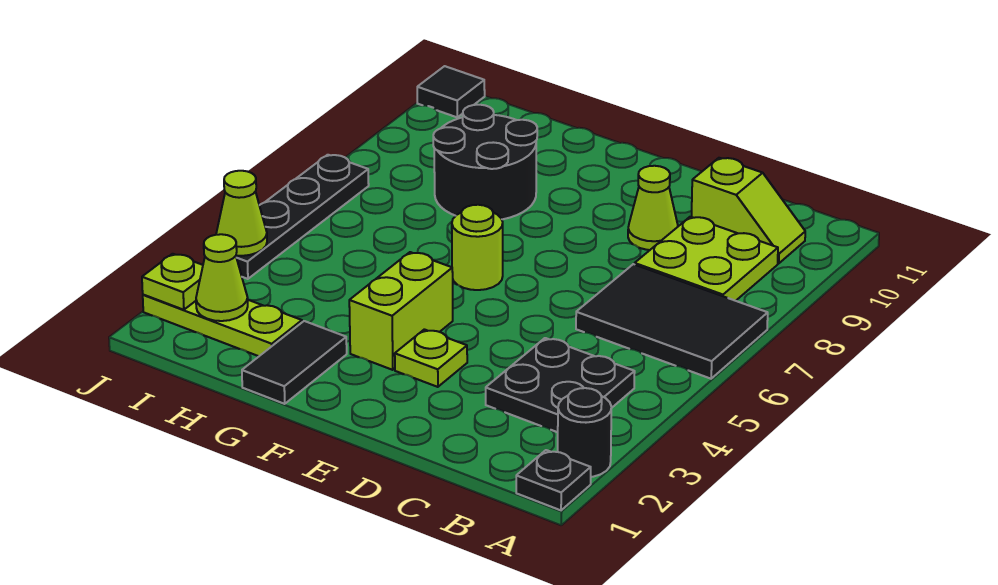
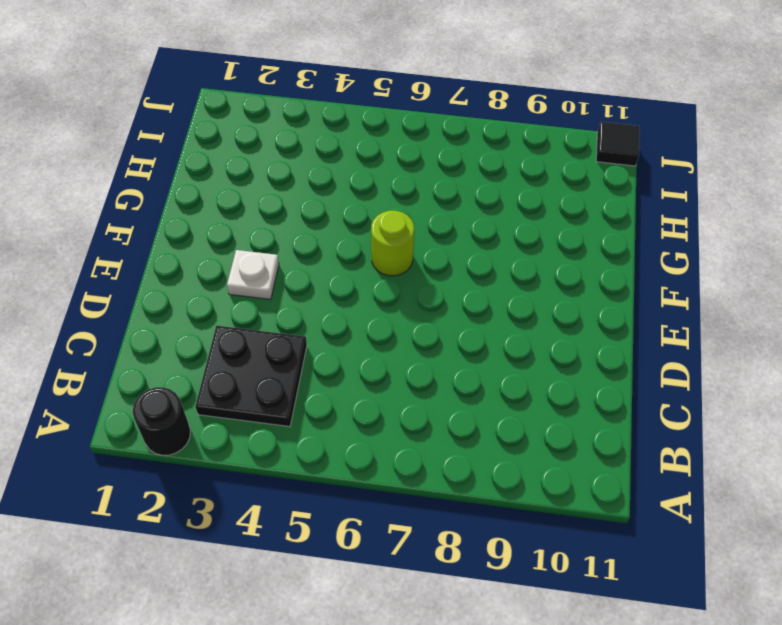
white 1x1 plate [227,250,279,300] -> lime 1x1 plate [395,329,467,387]
none -> black 1x1 plate [516,450,591,510]
none -> black 2x3 tile [576,264,768,379]
none -> lime 2x2 plate [635,217,778,301]

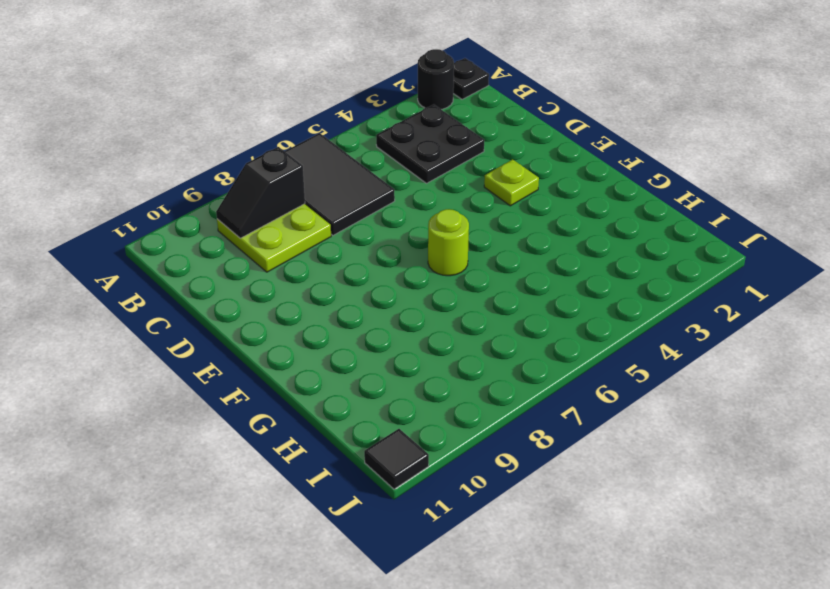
black 1x2 slope [216,147,305,238] -> none
none -> lime 1x2 slope [692,158,805,264]
none -> lime 1x1 cone [628,166,678,250]
none -> lime 1x2 brick [349,252,453,370]

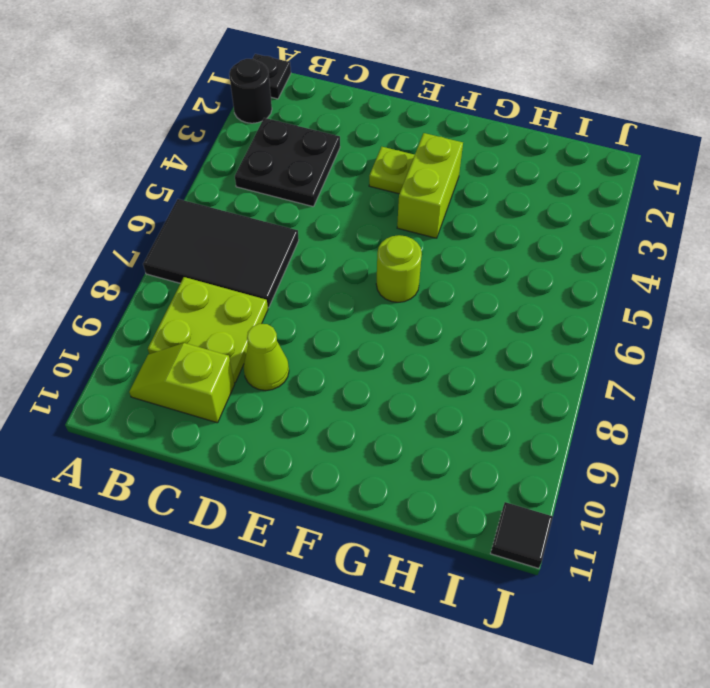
none -> black 1x2 tile [242,321,347,404]
none -> black 2x2 round brick [433,105,537,219]
none -> lime 1x3 plate [143,295,302,356]

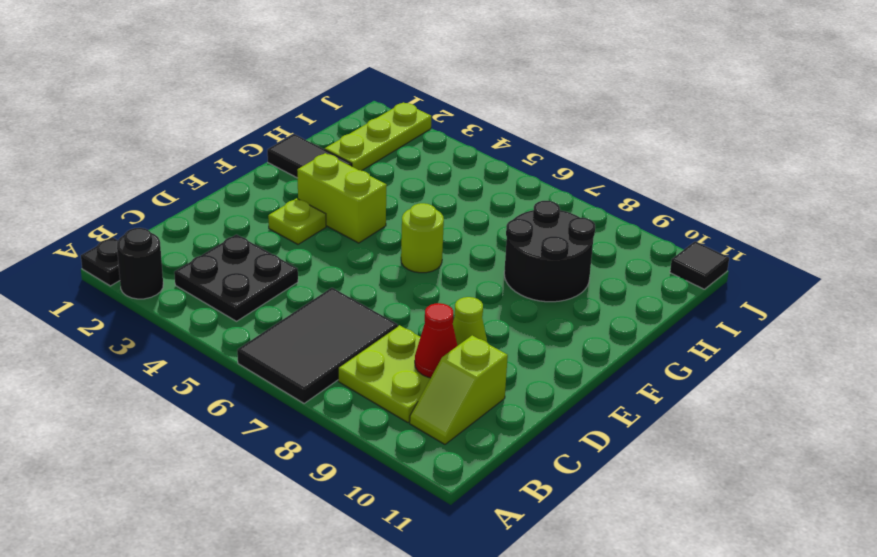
red 1x1 cone [415,303,457,378] -> none
none -> black 1x4 plate [236,155,369,279]
none -> lime 1x1 cone [196,234,248,321]
none -> lime 1x1 plate [142,254,203,310]

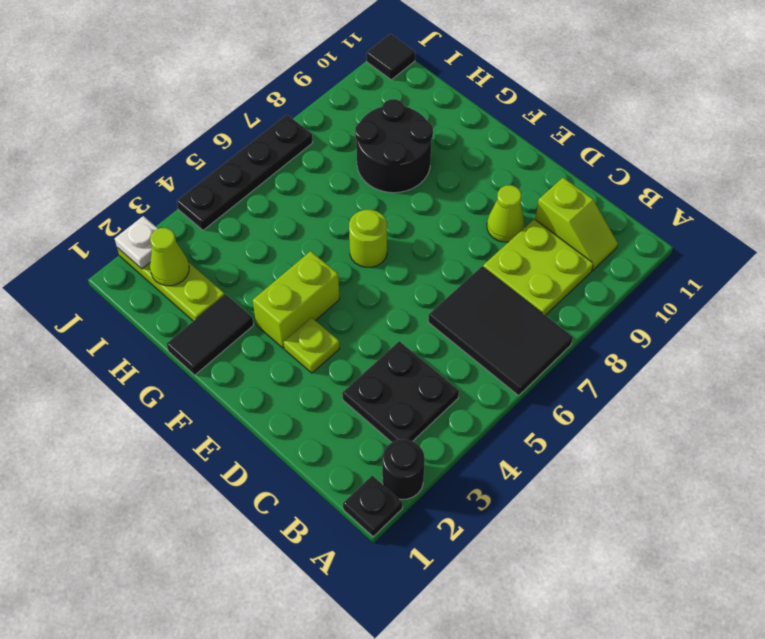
white 1x1 plate [115,216,158,269] -> lime 1x1 plate [142,254,203,310]
none -> lime 1x1 cone [216,171,267,256]

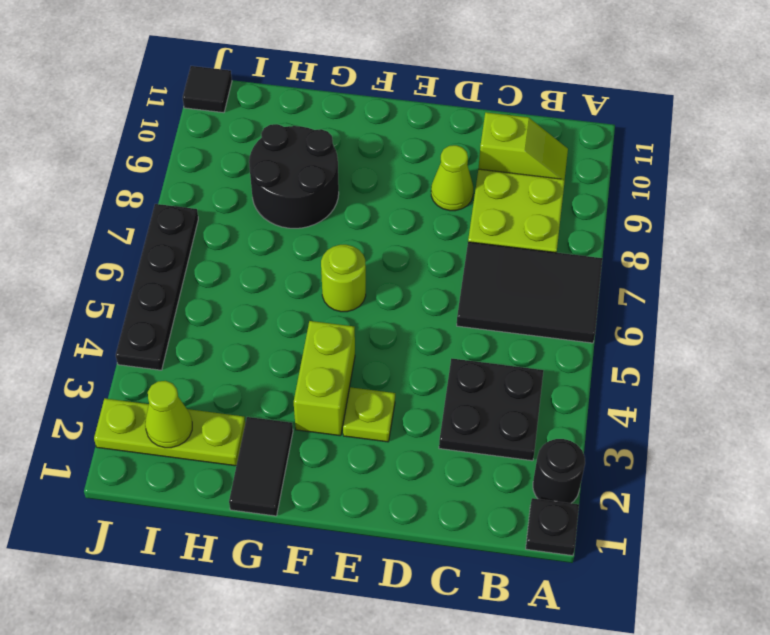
none -> lime 1x1 plate [142,254,203,310]
none -> lime 1x1 cone [216,171,267,256]

